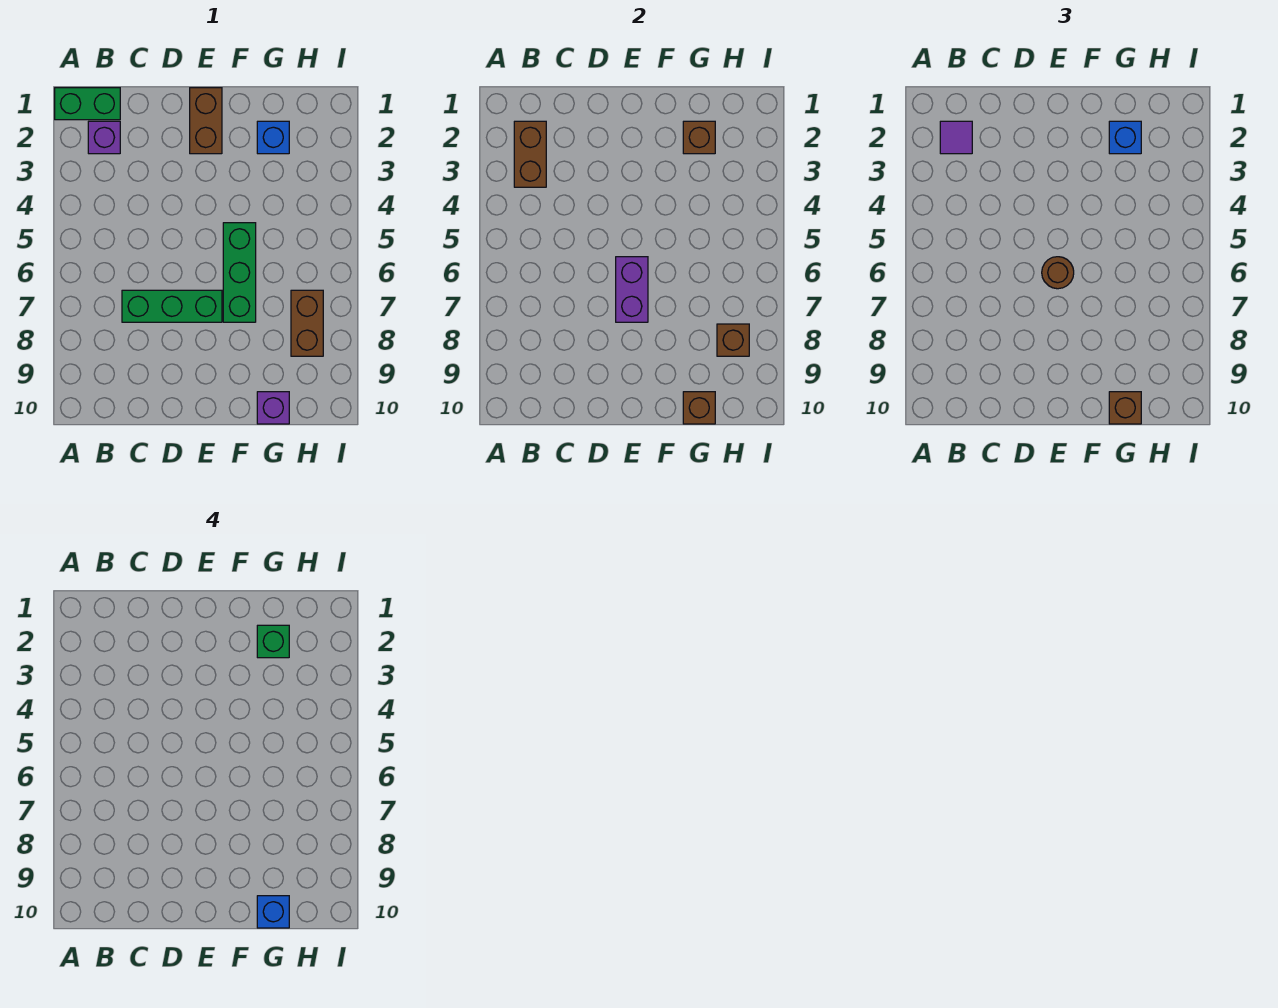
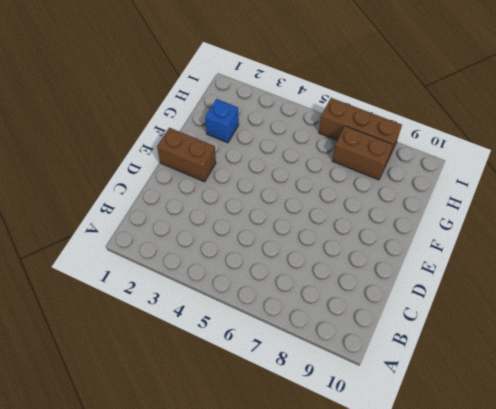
brown 1x3 brick [319,98,402,158] -> none
none -> green 1x2 brick [55,88,120,120]
none -> purple 1x1 brick [88,121,120,154]
none -> green 1x3 brick [122,290,222,322]

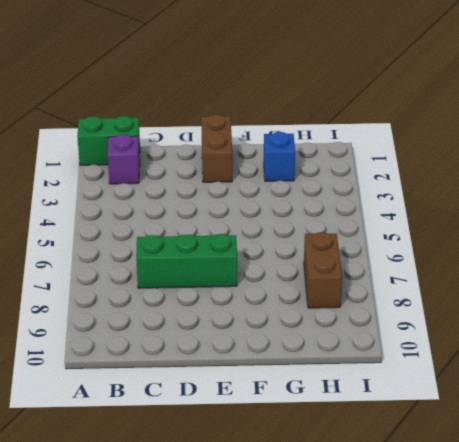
none -> green 1x3 brick [223,223,256,322]
none -> purple 1x1 brick [257,392,289,424]
none -> brown 1x2 brick [514,121,546,187]

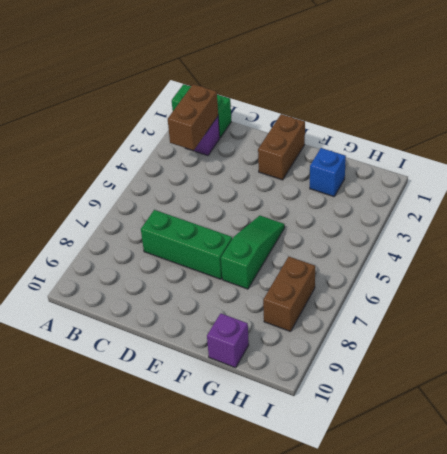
green 1x3 slope [221,216,285,289] -> green 1x3 brick [223,223,256,322]
none -> purple 1x2 brick [616,257,648,322]
none -> brown 1x1 brick [683,121,715,154]
none -> brown 1x1 brick [683,392,715,424]

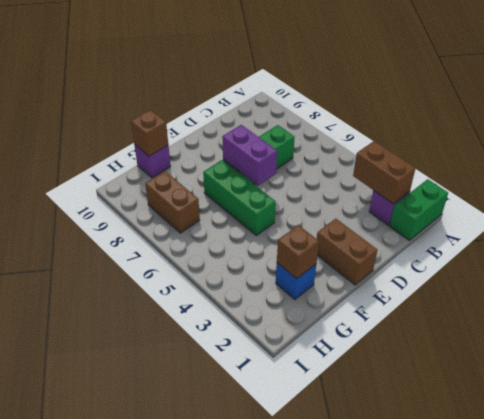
none -> brown 1x1 brick [717,324,749,356]
none -> purple 1x1 tile [940,121,972,154]
none -> brown 1x1 round brick [1042,257,1074,289]

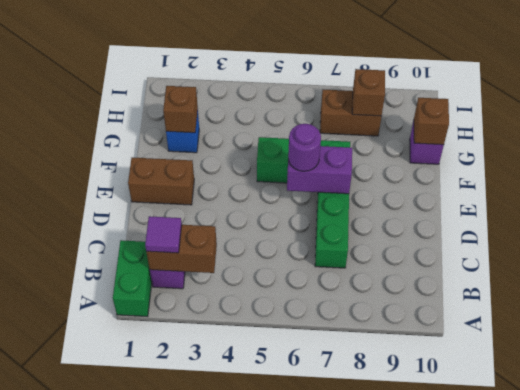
purple 1x1 round brick [288,124,321,171] -> brown 1x1 round brick [1042,257,1074,289]
none -> blue 1x1 brick [1109,121,1141,154]
none -> brown 1x1 brick [1109,392,1141,424]
none -> green 1x1 brick [257,625,289,658]

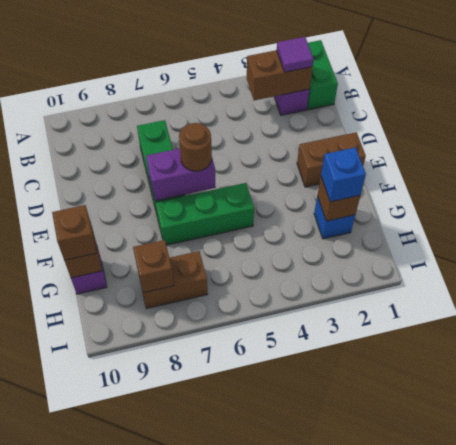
none -> green 1x1 brick [257,625,289,658]
none -> blue 1x1 brick [257,896,289,928]

